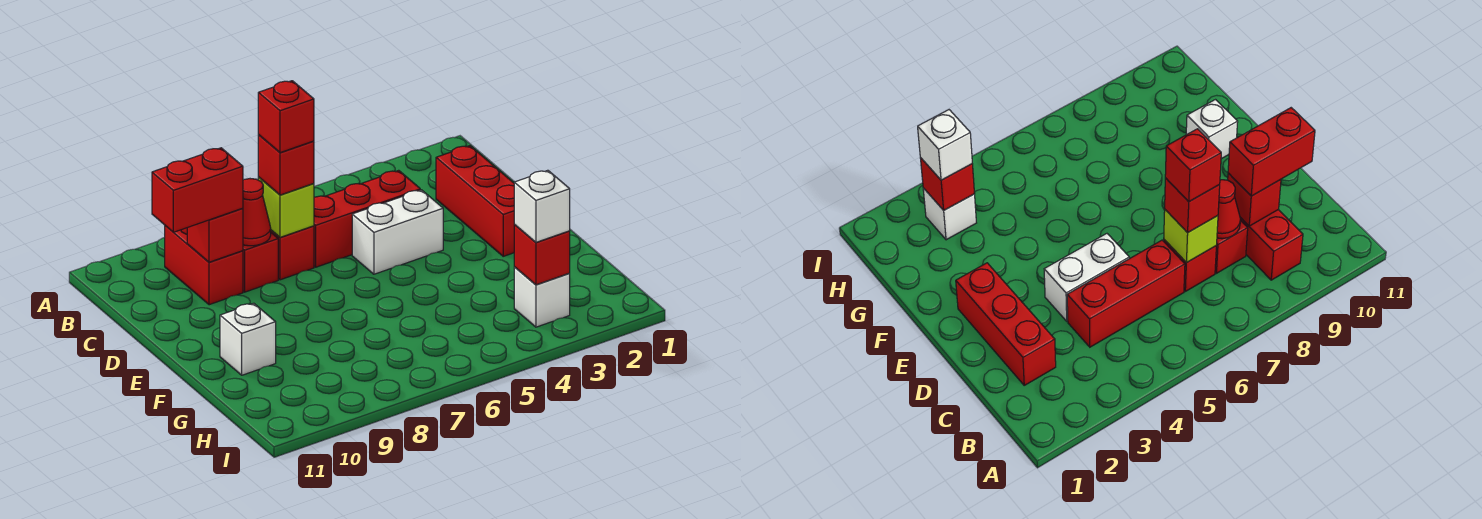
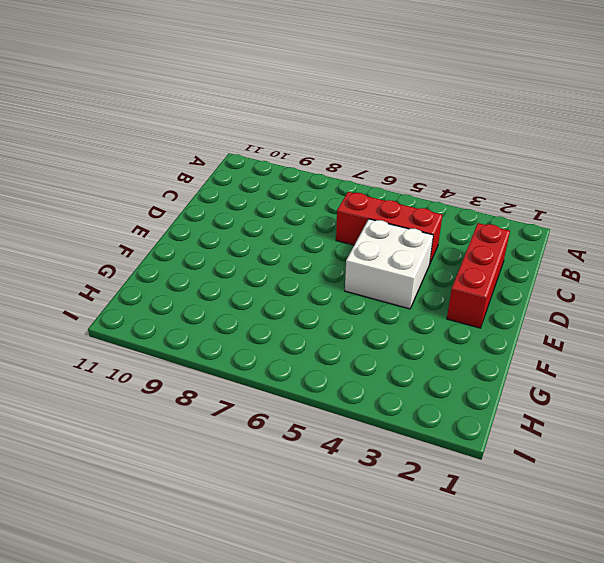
white 2x2 brick [345,219,433,309] -> white 1x2 brick [352,190,443,274]
none -> red 1x2 brick [165,226,243,305]
none -> red 1x1 brick [271,226,314,280]
none -> red 1x1 brick [243,233,278,292]

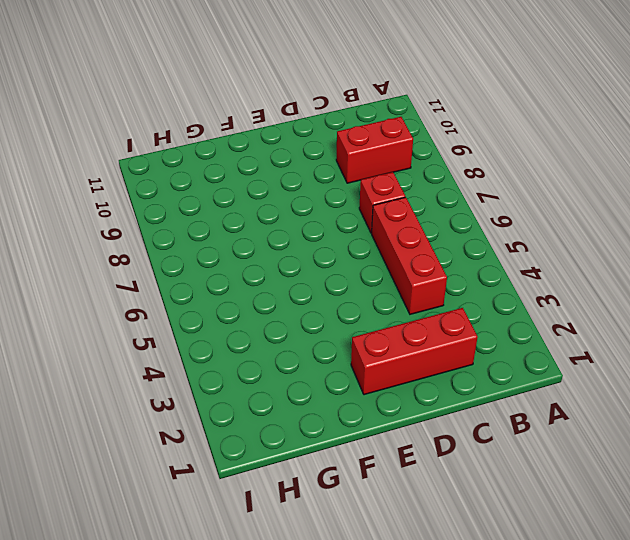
none -> red 1x1 brick [243,233,278,292]
none -> white 1x2 brick [352,190,443,274]
none -> white 1x1 brick [220,303,276,375]

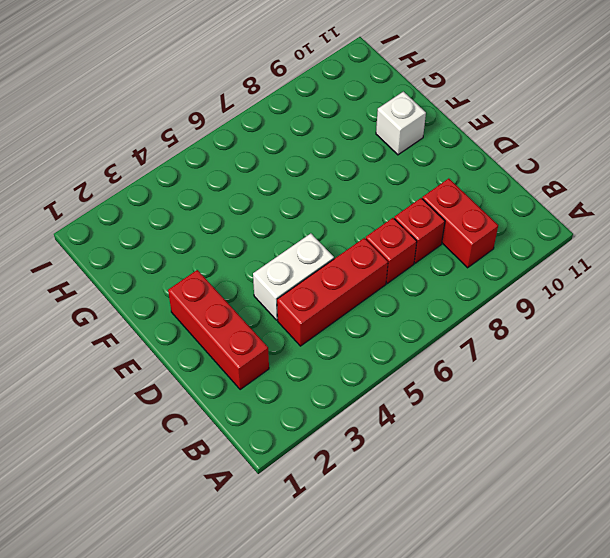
none -> white 1x1 brick [514,267,570,327]
none -> lime 1x1 brick [258,177,314,238]
none -> red 1x1 cone [243,179,271,246]

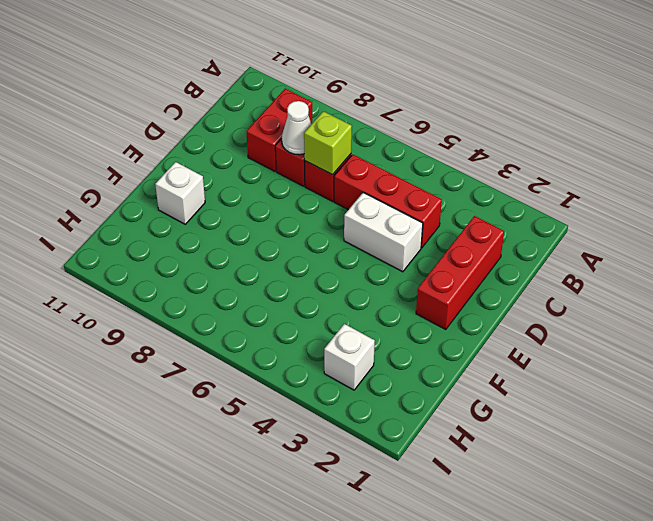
white 1x1 cone [282,101,311,155] -> red 1x1 cone [243,179,271,246]
none -> red 1x1 brick [187,208,243,262]
none -> red 1x1 brick [514,225,570,285]
none -> red 1x1 brick [258,135,314,195]

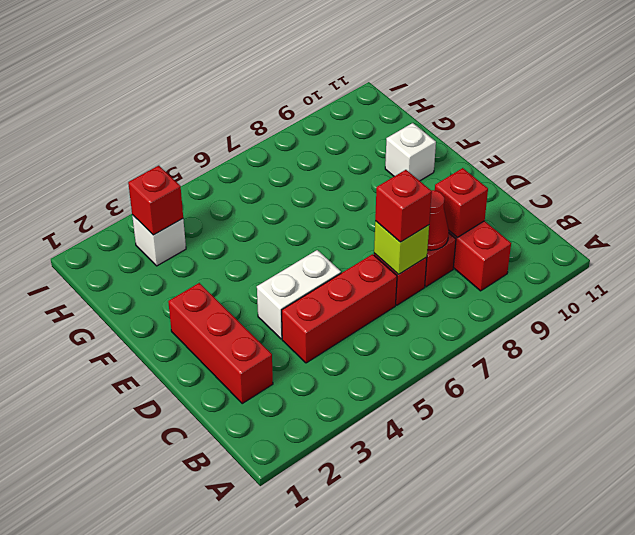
none -> red 1x2 brick [152,148,243,232]
none -> white 1x1 brick [514,170,570,242]
none -> red 1x1 brick [258,81,314,153]

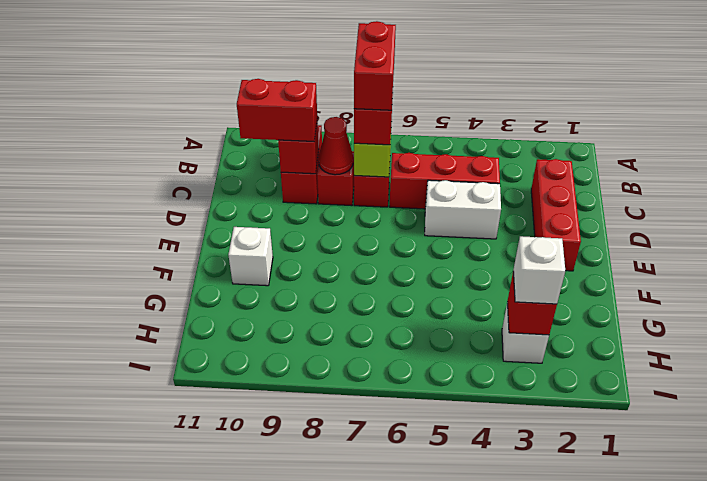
red 1x2 brick [354,21,396,110] -> red 1x1 brick [258,81,314,153]

